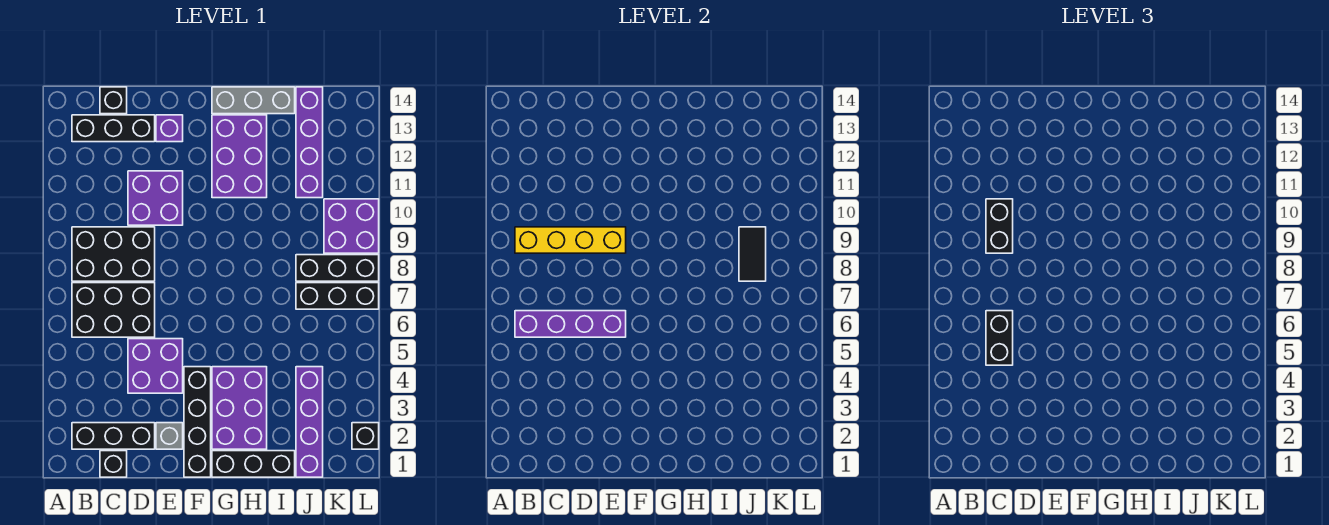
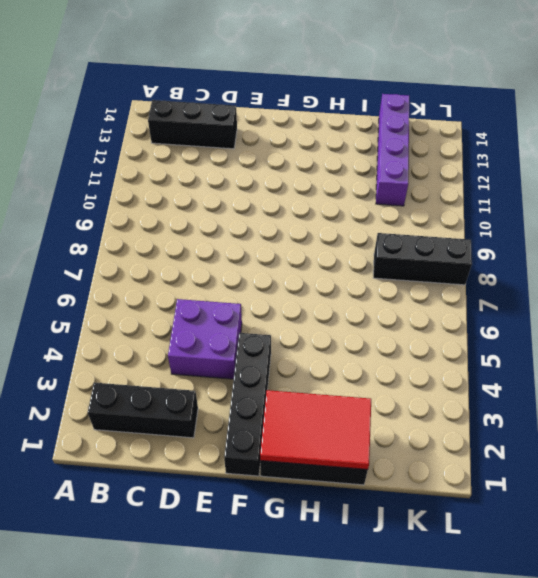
red 2x3 tile [260,390,371,469] -> none
none -> black 2x3 brick [72,283,155,337]
none -> black 2x3 brick [72,227,155,281]
none -> black 1x1 brick [100,451,127,477]

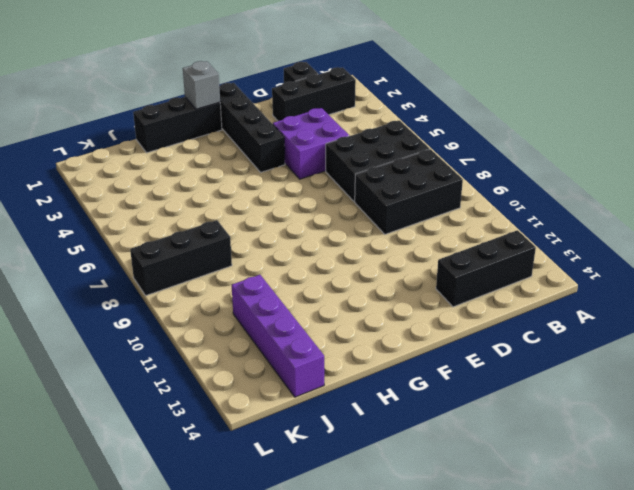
grey 1x1 brick [183,61,220,109] -> grey 1x1 brick moved to [156,423,183,449]
none -> black 1x1 brick [100,87,127,114]
none -> purple 2x2 brick [128,171,183,225]
none -> purple 1x1 brick [156,115,183,142]

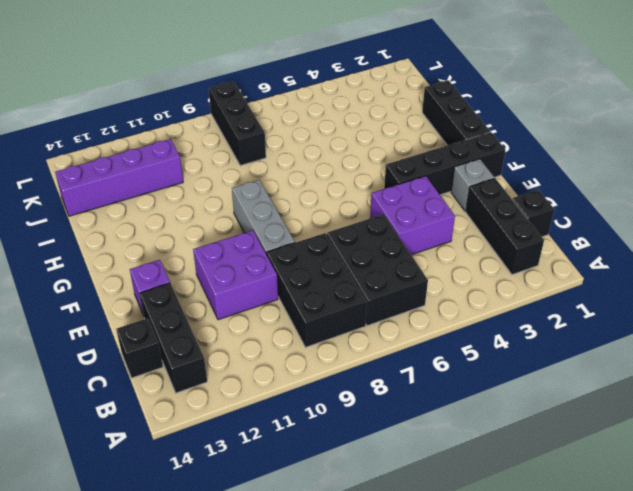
grey 1x3 brick [232,180,295,255] -> grey 1x3 brick moved to [212,87,295,114]
none -> purple 2x3 brick [212,367,267,449]
none -> purple 2x3 brick [212,115,267,198]
none -> purple 1x4 brick [296,367,323,477]

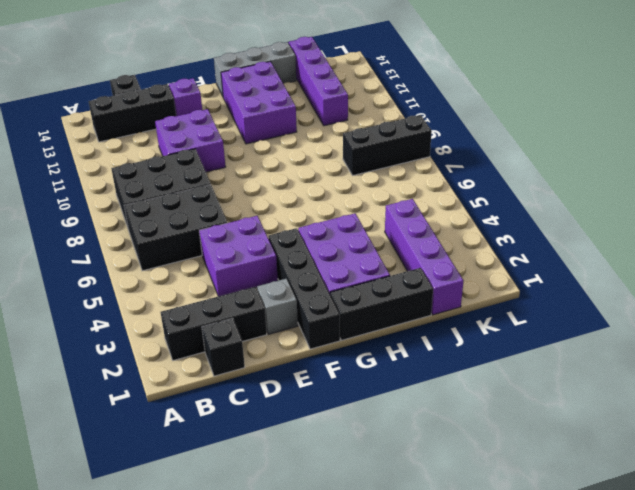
none -> black 1x3 brick [296,283,379,309]
none -> purple 2x2 brick [324,199,379,253]
none -> black 1x1 brick [352,423,379,449]

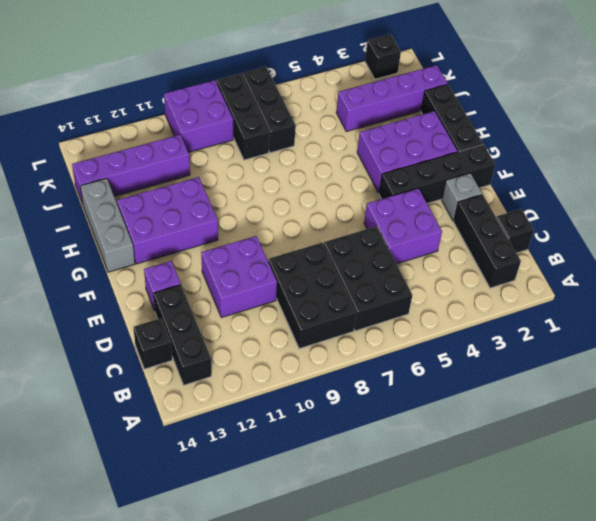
none -> purple 1x4 brick [515,311,626,337]
none -> yellow 1x4 brick [515,227,626,253]
none -> black 1x2 tile [739,227,766,281]

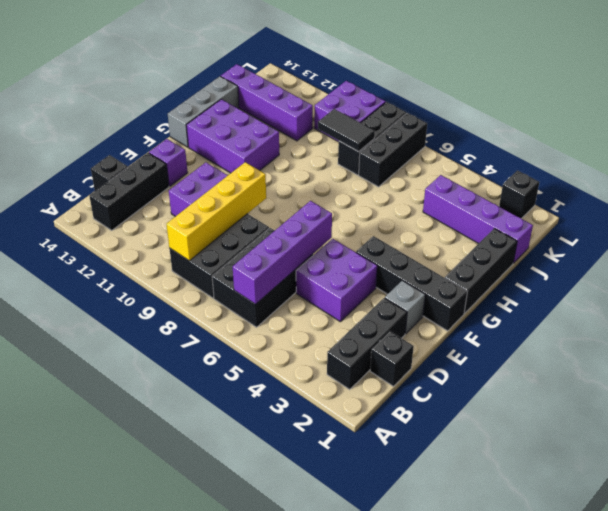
none -> purple 2x3 brick [212,367,267,449]
none -> black 1x2 brick [986,311,1013,365]
none -> black 1x2 brick [986,199,1013,253]

